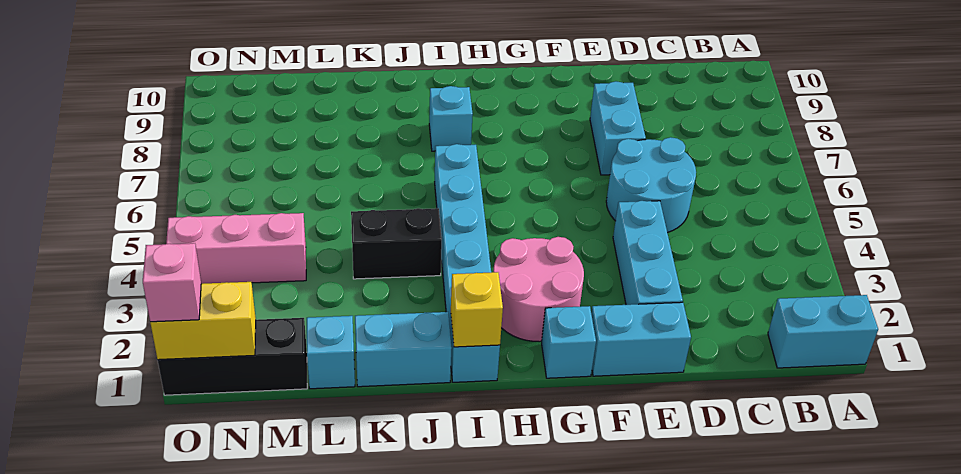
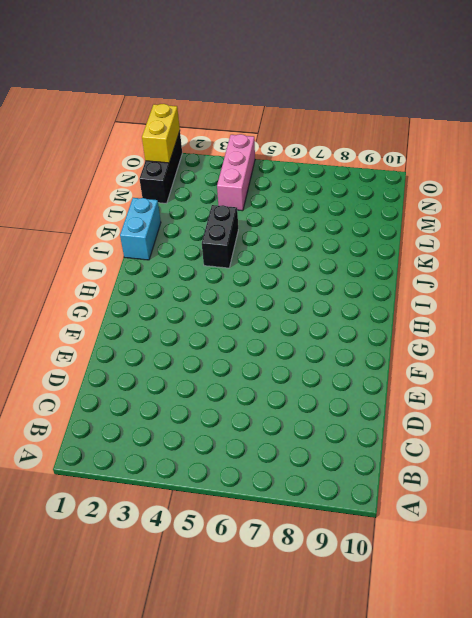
none -> cyan 1x2 brick [768,295,878,368]
none -> cyan 2x2 round brick [606,137,696,233]
none -> cyan 1x2 brick [591,302,691,376]

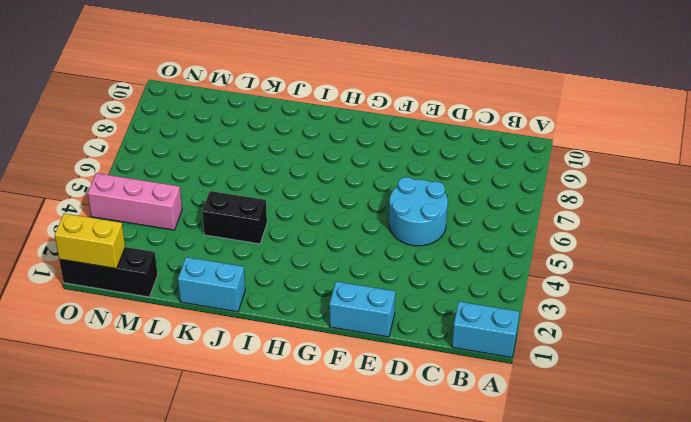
none -> cyan 1x3 brick [613,201,683,305]
none -> cyan 1x2 brick [590,81,646,175]
none -> cyan 1x1 brick [542,306,596,378]

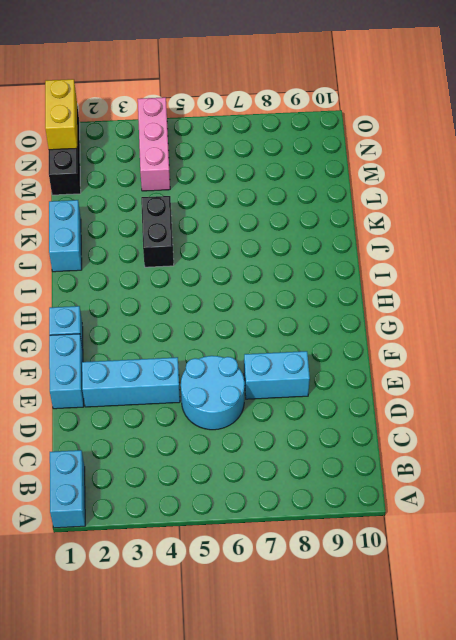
none -> pink 2x2 round brick [493,237,584,342]
none -> cyan 1x6 brick [435,144,500,382]
none -> cyan 1x1 brick [429,86,473,151]

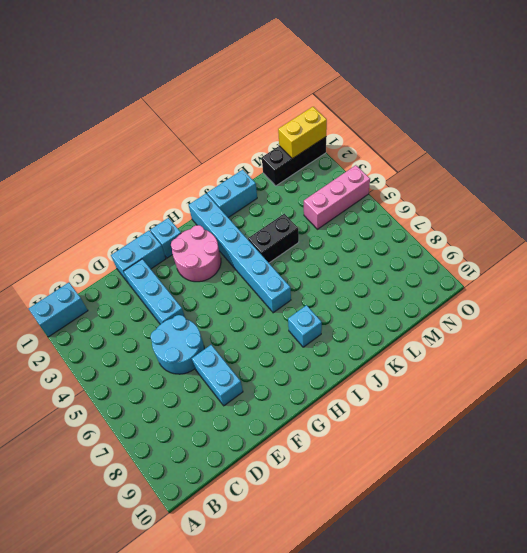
none -> cyan 1x1 brick [307,316,355,389]
none -> yellow 1x1 brick [451,272,503,347]
none -> pink 1x1 brick [143,243,201,322]

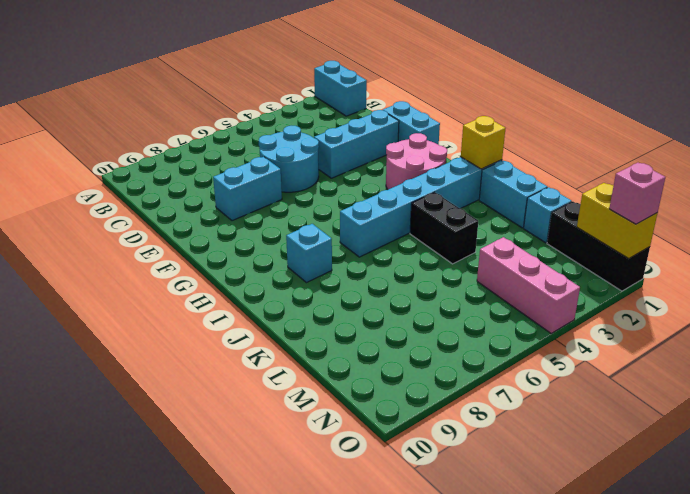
none -> cyan 1x1 brick [542,306,596,378]

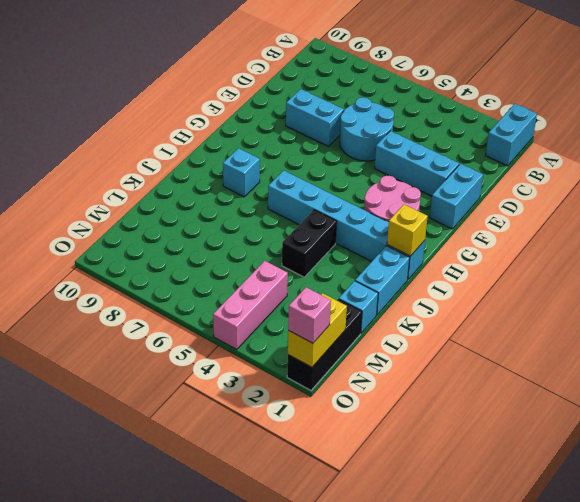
none -> cyan 1x1 brick [542,306,596,378]

